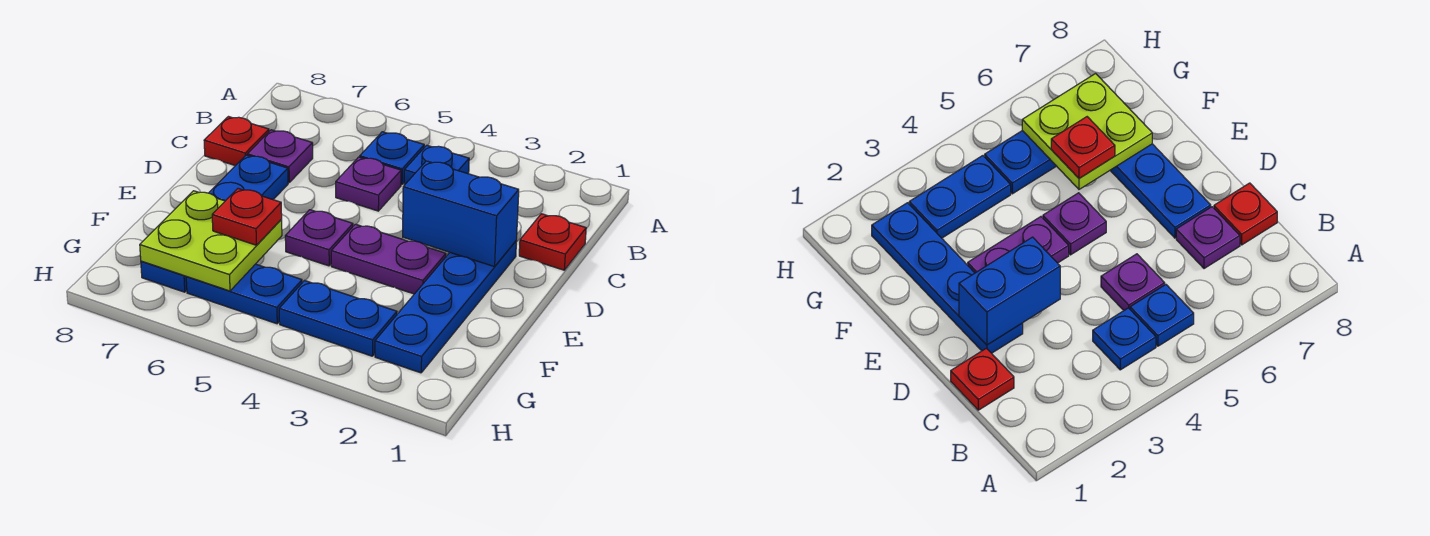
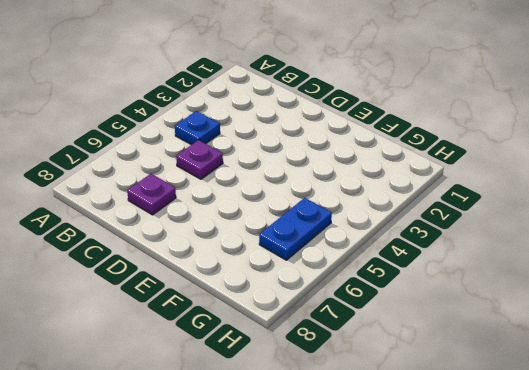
none -> blue 1x1 plate [360,132,424,185]
none -> red 1x1 plate [519,214,586,270]
none -> red 1x1 plate [204,117,269,166]

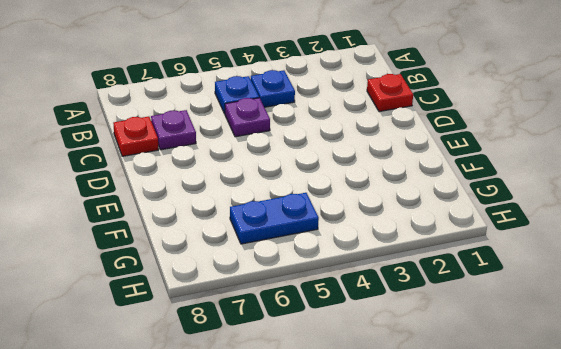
none -> blue 1x4 plate [375,241,517,373]
none -> blue 1x4 plate [141,155,288,292]
none -> purple 1x2 plate [331,224,446,294]

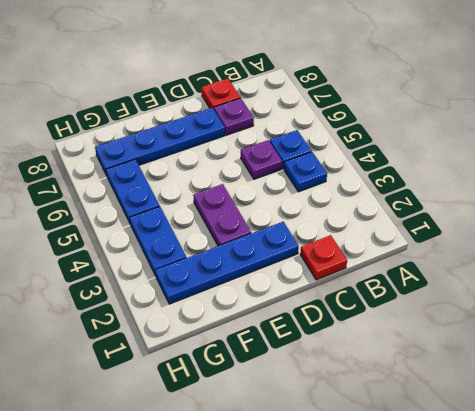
none -> purple 1x1 plate [285,210,353,266]
none -> blue 1x2 brick [403,161,519,267]
none -> lime 2x2 plate [140,191,282,291]

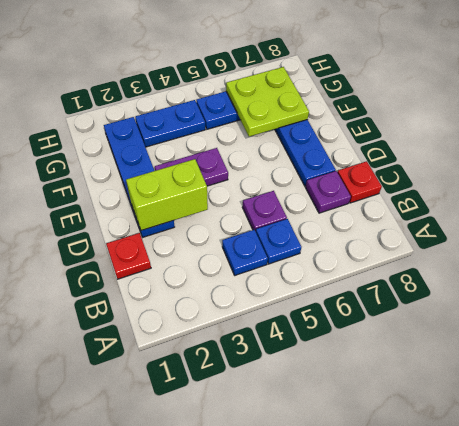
lime 1x2 brick [126,159,208,231] -> blue 1x2 brick [403,161,519,267]
none -> purple 1x1 plate [285,210,353,266]
none -> red 1x1 plate [212,189,282,245]

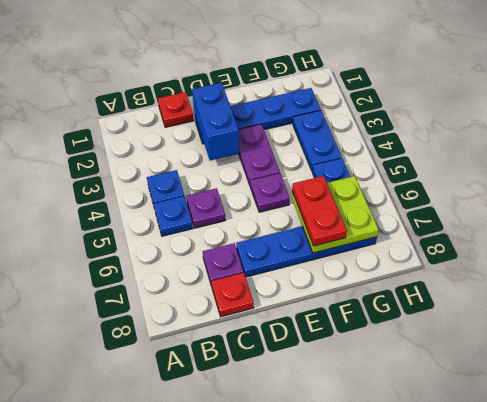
red 1x2 plate [292,176,347,246] -> red 1x1 plate [212,189,282,245]

